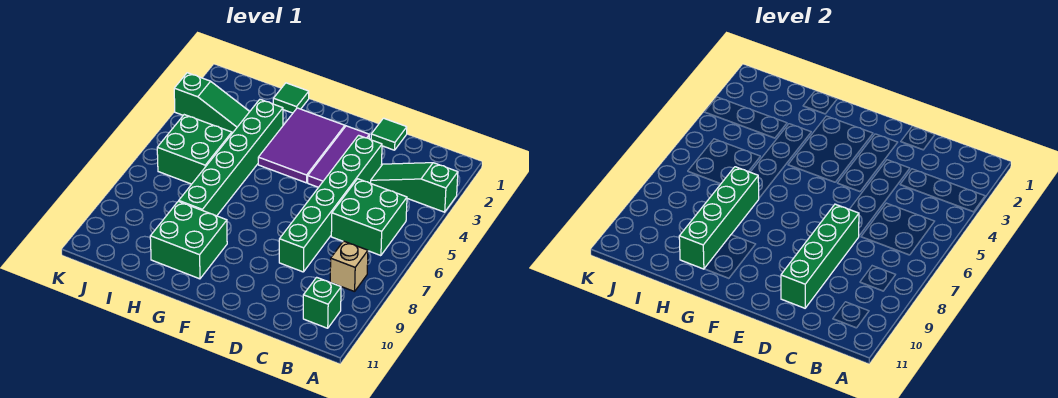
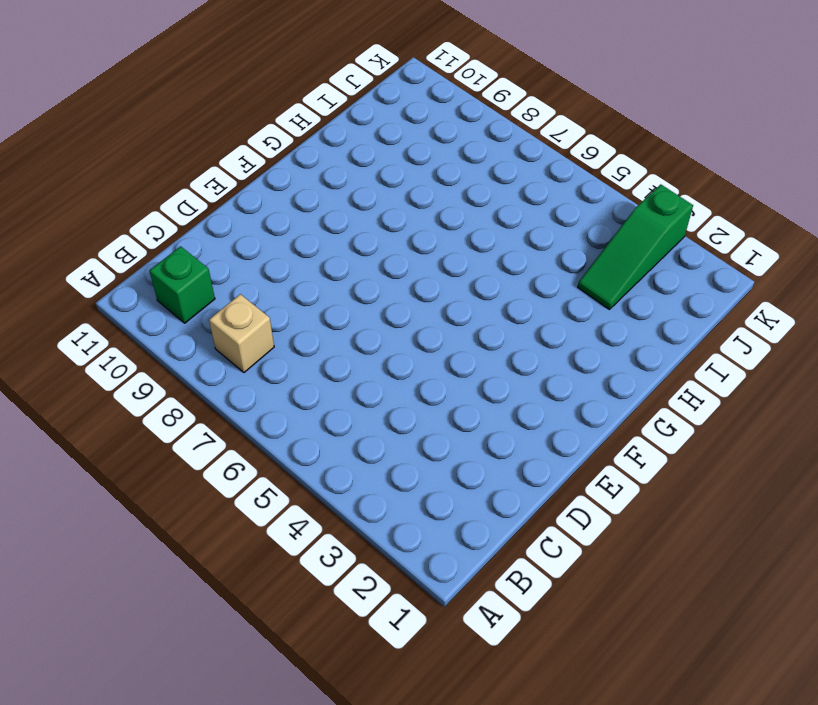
none -> green 1x3 slope [370,163,458,212]
none -> green 2x2 brick [331,179,407,256]
none -> green 1x1 tile [371,118,407,150]

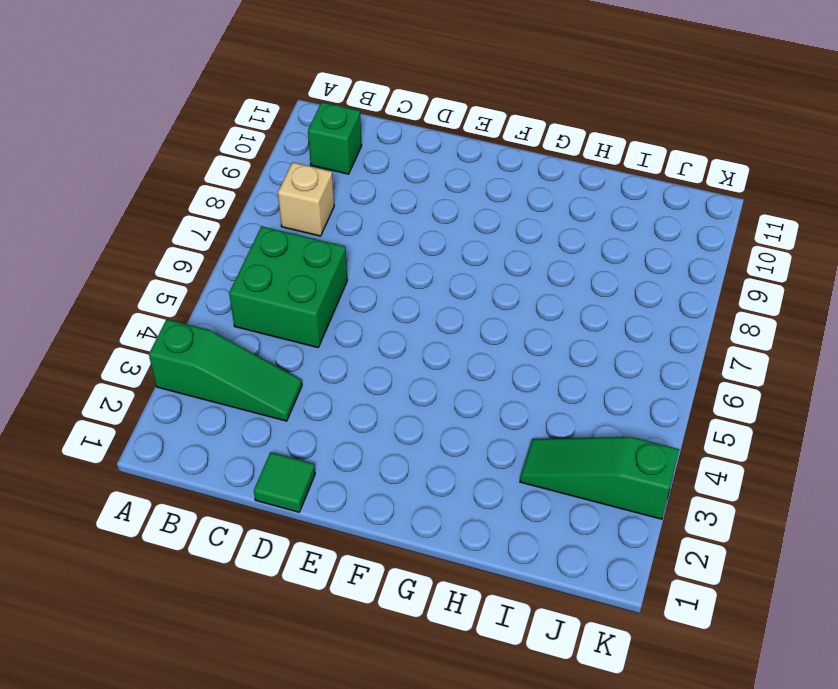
none -> green 1x6 brick [279,135,382,272]
none -> purple 1x3 tile [308,126,369,187]
none -> purple 2x3 tile [258,108,345,183]

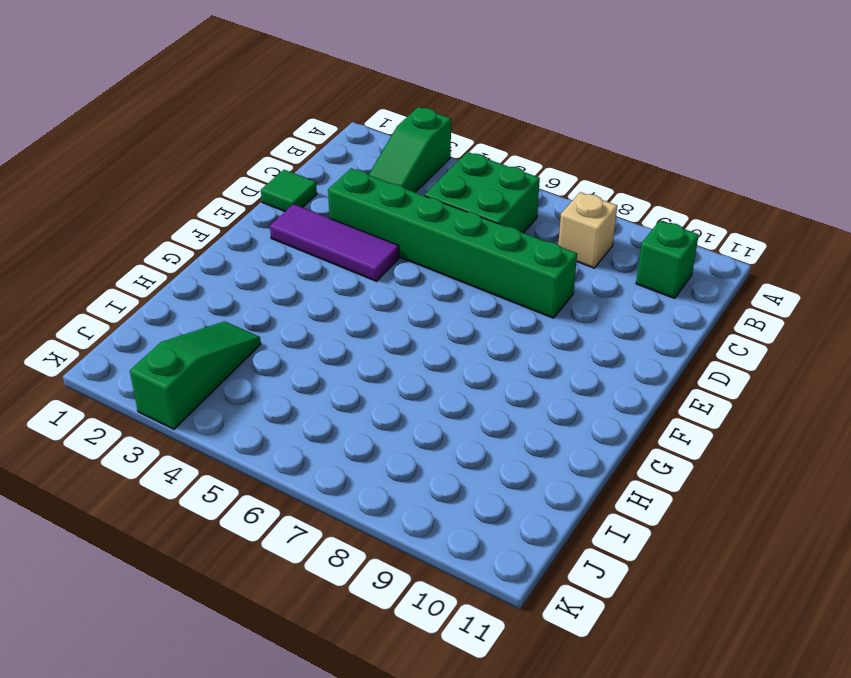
none -> purple 2x3 tile [258,108,345,183]
none -> green 2x2 brick [150,201,227,279]
none -> green 1x1 tile [273,83,309,113]

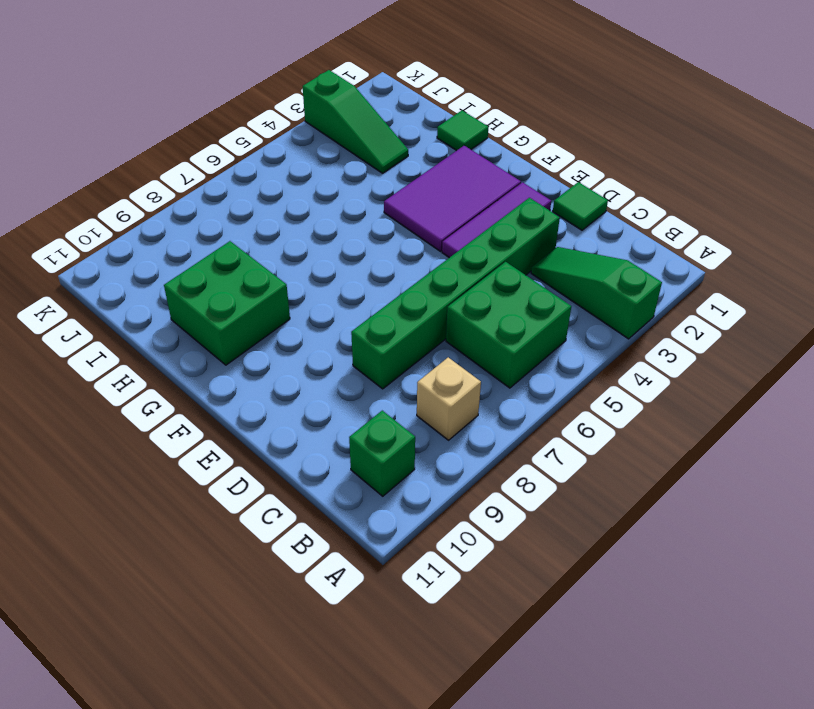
none -> green 1x6 brick [179,99,283,216]
none -> green 2x2 brick [157,115,232,184]
none -> green 1x4 brick [781,204,859,308]

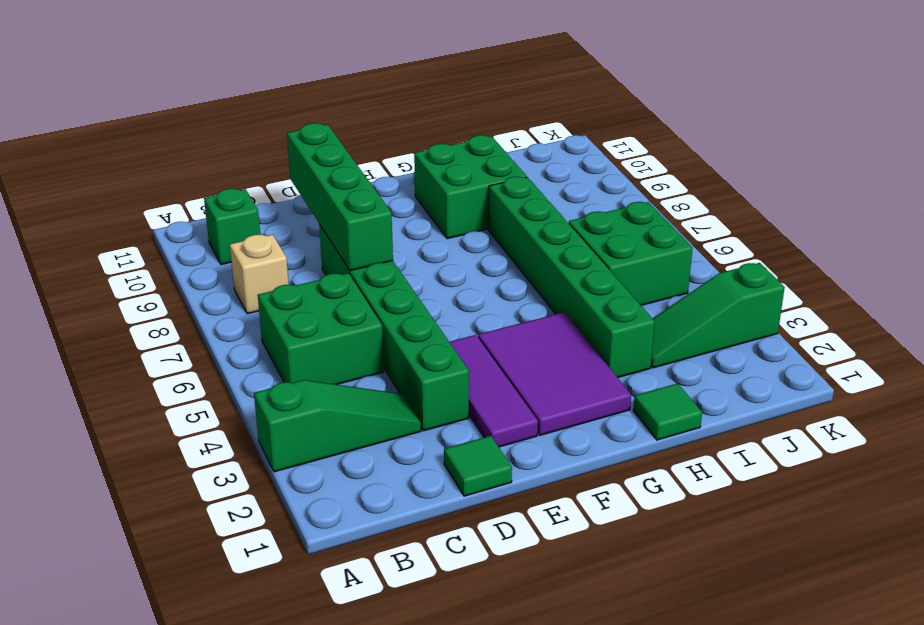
none -> green 1x4 brick [679,167,759,269]

